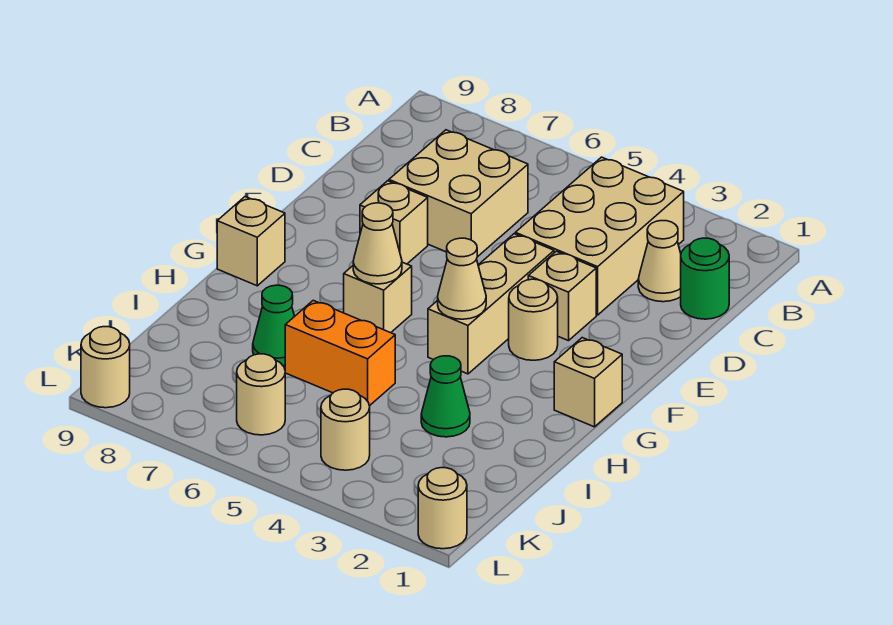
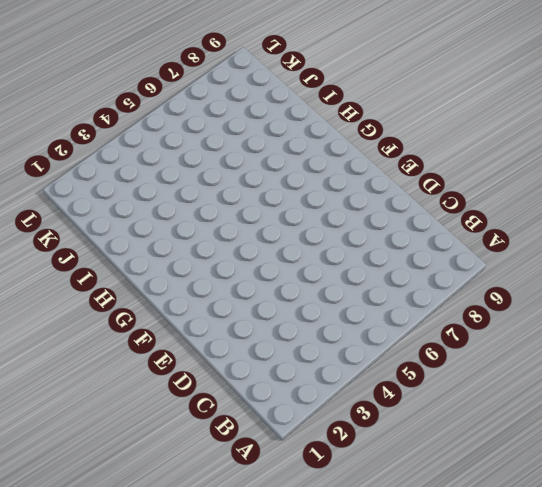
none -> tan 2x3 brick [515,157,684,315]
none -> green 1x1 round brick [681,238,729,319]
none -> tan 1x1 cone [638,221,681,302]

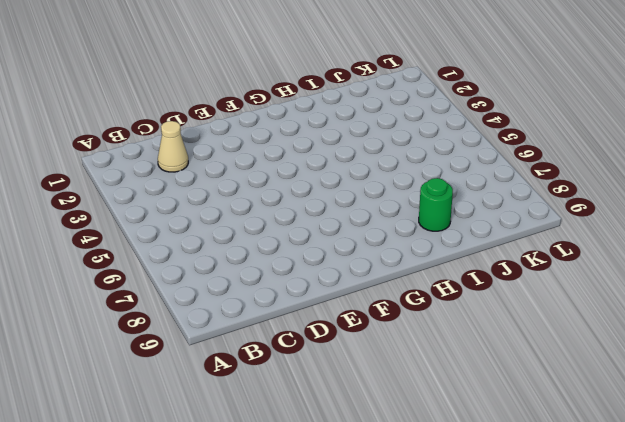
green 1x1 round brick [419,178,453,231] -> green 1x1 round brick moved to [681,238,729,319]
none -> tan 2x3 brick [515,157,684,315]
none -> tan 2x2 brick [389,130,528,257]
none -> tan 1x1 brick [528,251,596,341]

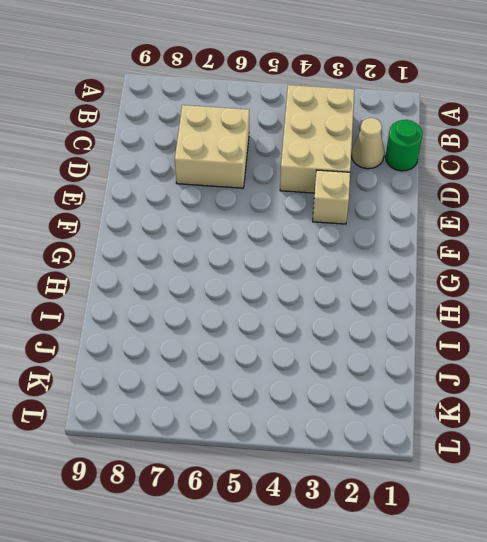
none -> tan 1x3 brick [428,234,554,374]
none -> tan 1x1 brick [360,181,428,264]
none -> tan 1x1 round brick [509,279,558,360]

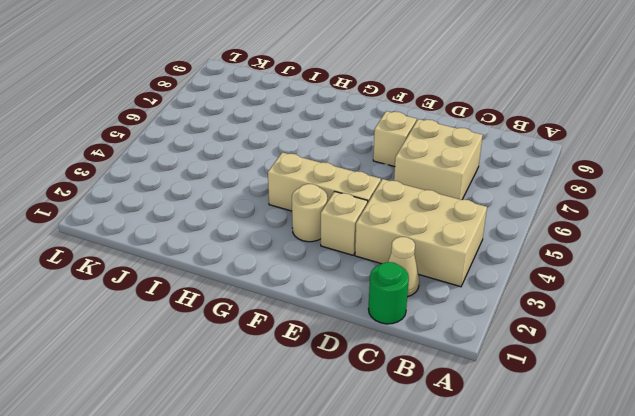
none -> tan 1x1 brick [554,338,622,427]
none -> tan 1x1 brick [344,262,412,333]
none -> tan 1x1 brick [217,197,285,286]

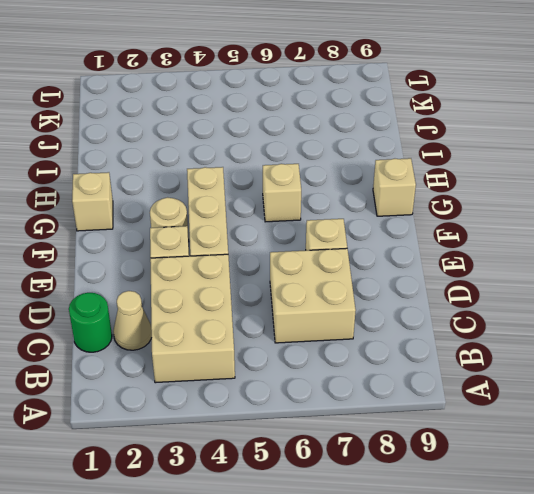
none -> green 1x1 cone [421,356,470,437]
none -> orange 1x2 brick [285,300,395,406]
none -> green 1x1 cone [253,285,295,366]

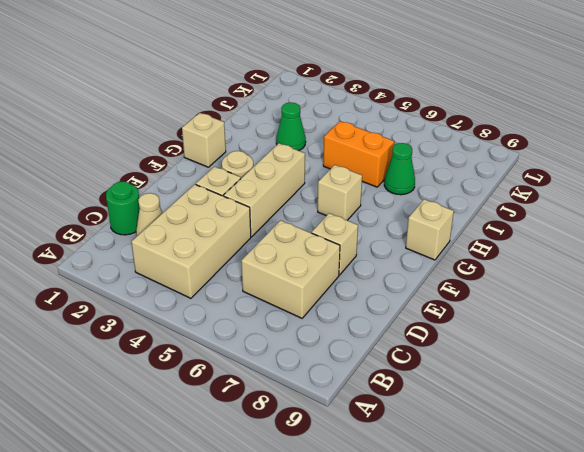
none -> tan 1x1 round brick [321,389,370,470]
none -> tan 1x1 round brick [237,354,285,435]
none -> tan 1x1 round brick [418,468,467,549]

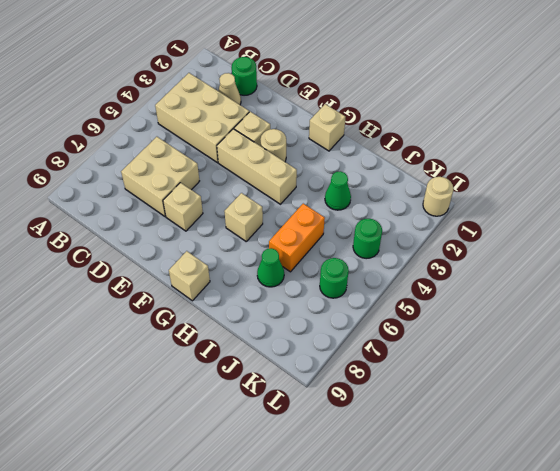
green 1x1 round brick [353,219,382,259] -> tan 1x1 round brick [321,389,370,470]
green 1x1 round brick [320,258,349,298] -> tan 1x1 round brick [237,354,285,435]
none -> tan 1x1 round brick [81,327,130,408]
none -> tan 1x1 cone [438,238,486,319]
none -> tan 1x1 cone [353,203,402,284]

